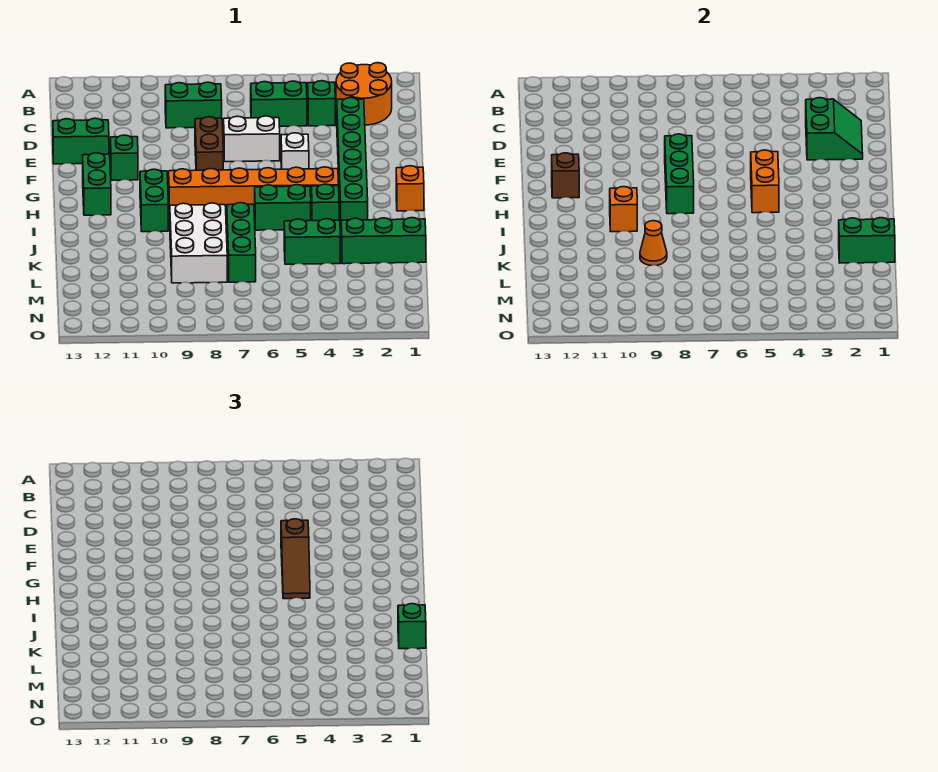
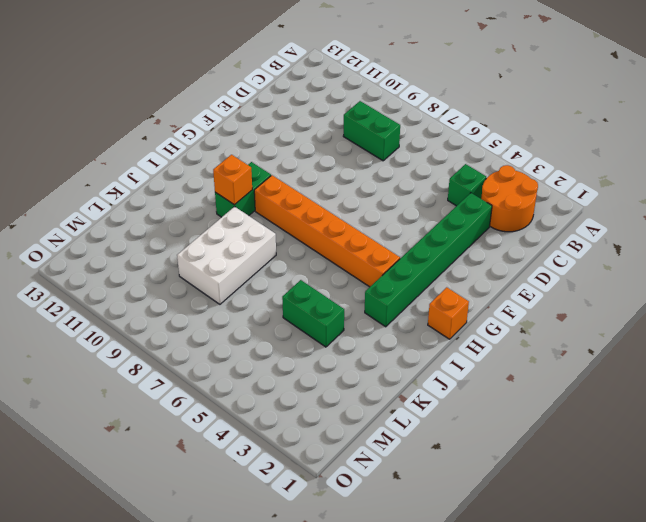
none -> green 1x2 brick [251,81,307,126]
none -> white 1x2 brick [224,116,280,162]
none -> brown 1x2 brick [195,117,223,170]

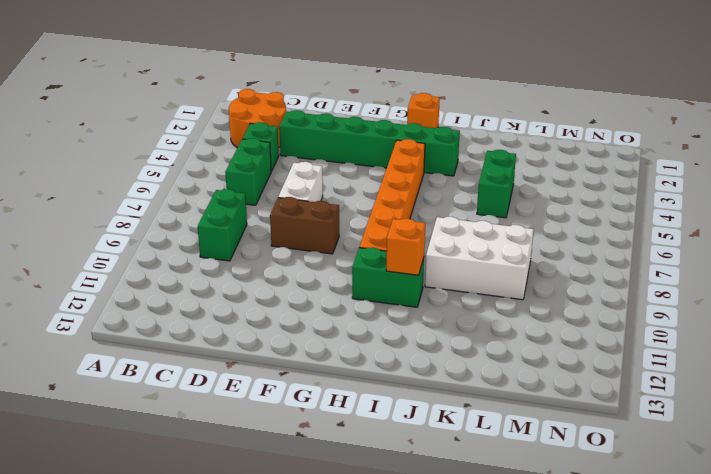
none -> green 1x2 brick [53,118,109,164]
none -> white 1x1 brick [281,133,309,169]
none -> green 1x1 brick [110,135,138,180]

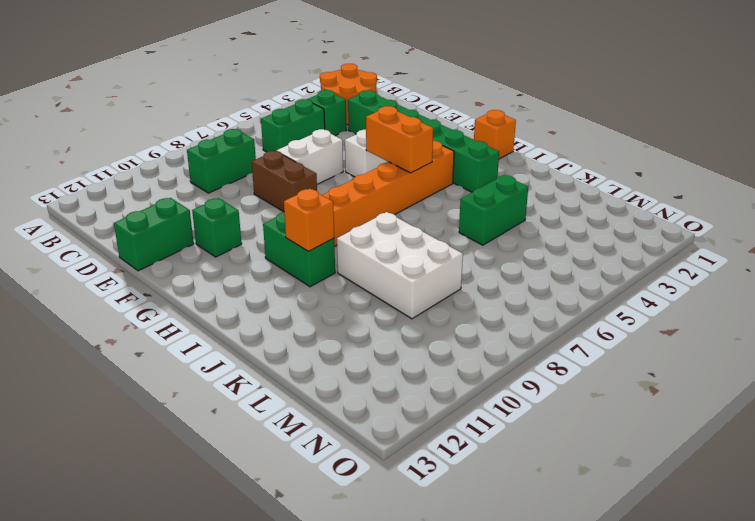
none -> green 1x2 brick [83,153,111,215]
none -> green 1x1 brick [312,184,339,221]
none -> green 1x2 brick [255,185,311,230]

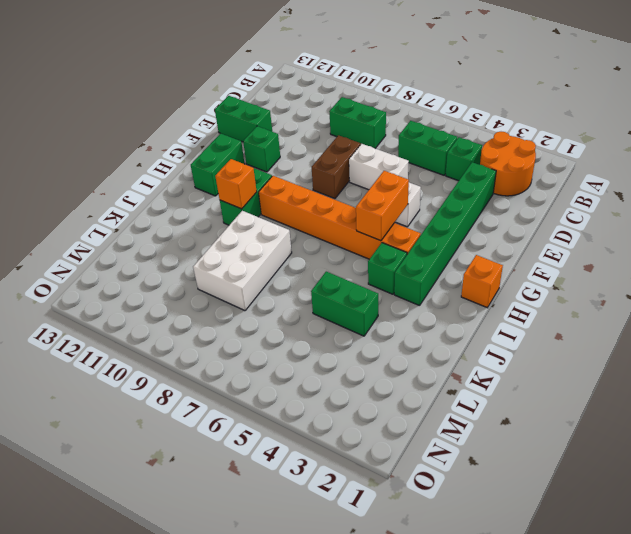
none -> green 1x2 brick [255,185,311,230]
none -> green 1x3 brick [227,203,256,282]
none -> green 1x3 brick [341,218,426,264]

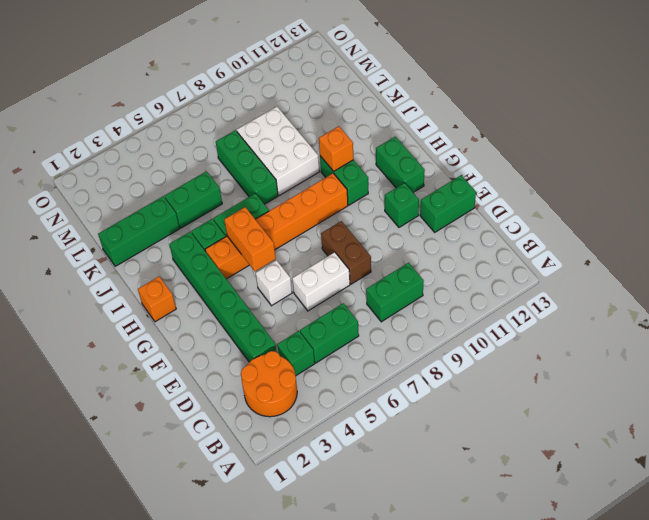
none -> green 2x2 slope [806,98,863,160]
none -> green 1x3 brick [665,134,694,214]
none -> brown 1x1 brick [552,153,579,198]

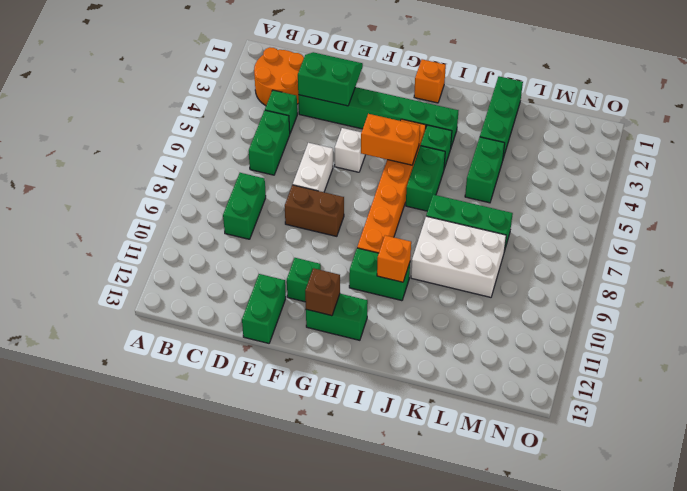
none -> green 1x3 brick [665,134,694,214]
none -> green 1x2 brick [839,218,895,263]
none -> orange 1x1 cone [640,221,667,265]

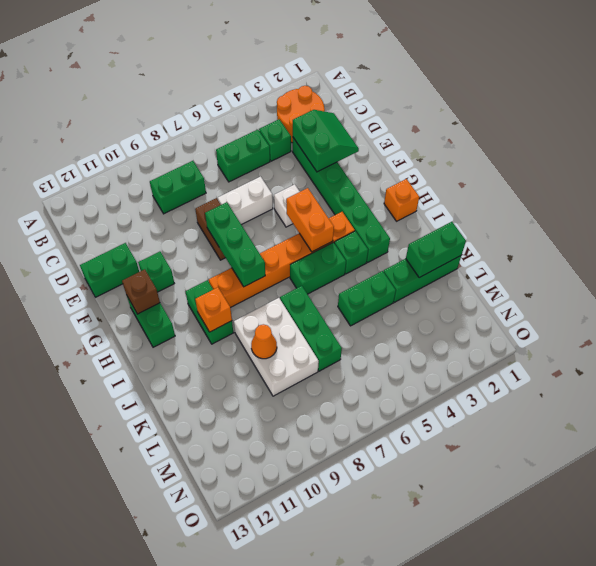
none -> brown 1x3 slope [281,519,310,599]
none -> green 1x1 brick [398,604,426,649]

